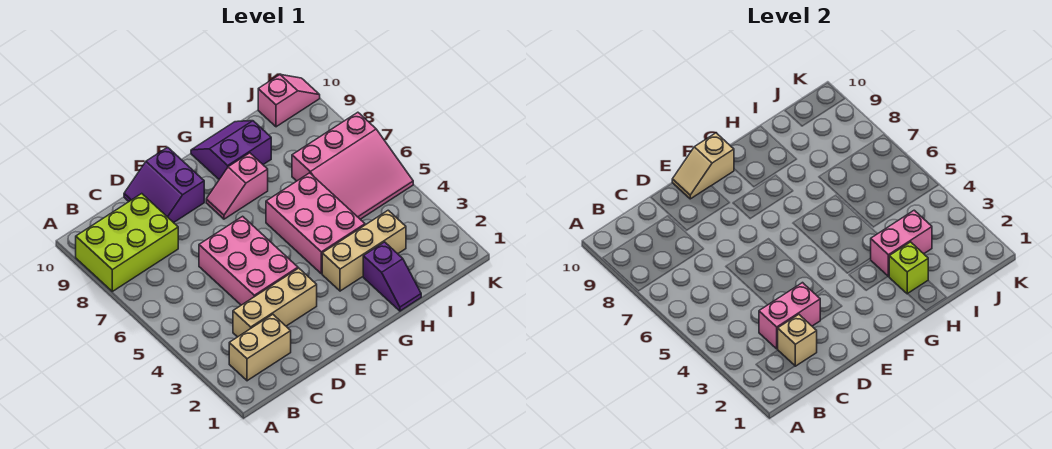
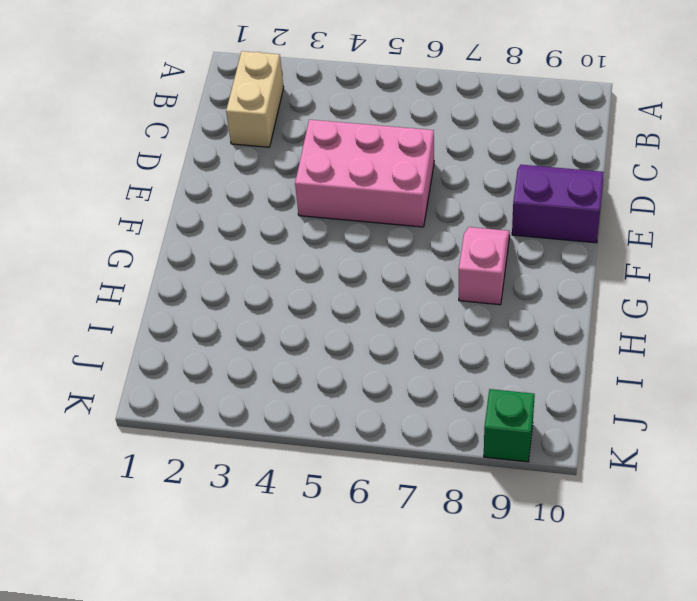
green 1x1 brick [484,389,535,462] -> none
none -> lime 2x3 brick [76,194,178,291]
none -> tan 1x3 brick [233,268,317,337]
none -> tan 1x3 brick [322,210,406,291]

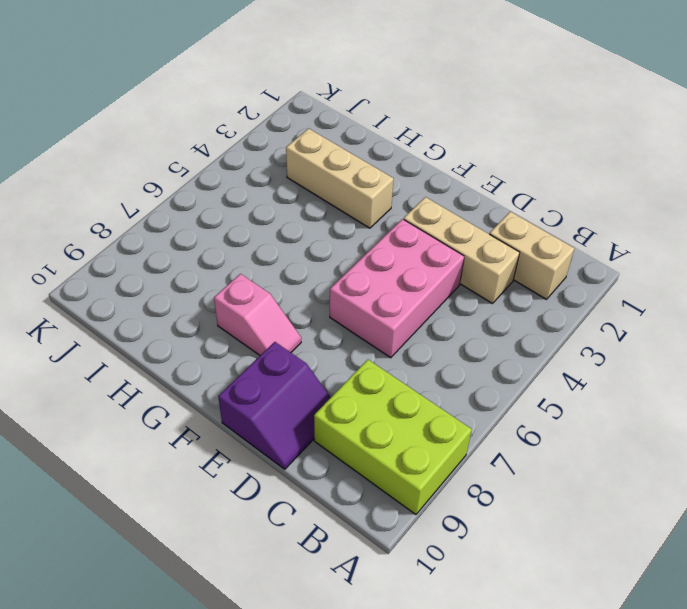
none -> pink 2x3 brick [266,173,365,274]
none -> purple 2x2 slope [191,121,271,179]
none -> purple 1x2 slope [363,242,421,311]

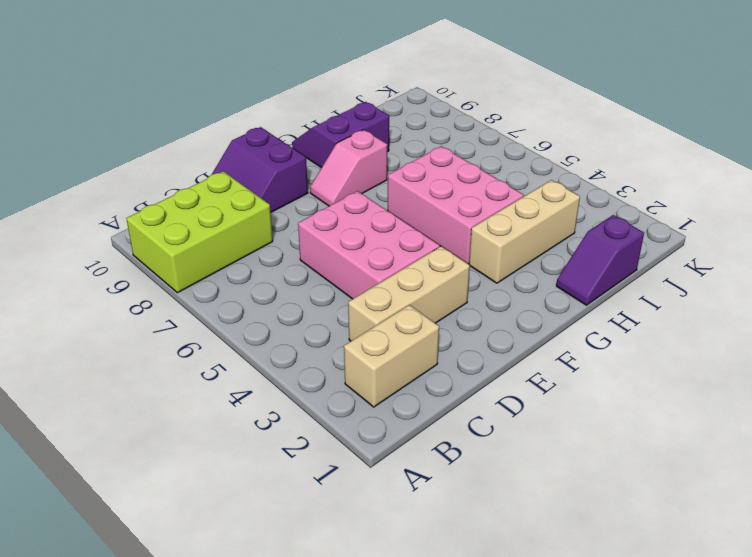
purple 1x2 slope [556,215,644,305] -> purple 1x2 slope turned to [363,242,421,311]
none -> pink 3x3 slope [292,112,413,219]
none -> pink 1x2 slope [258,75,320,127]
none -> tan 1x1 brick [778,314,817,366]

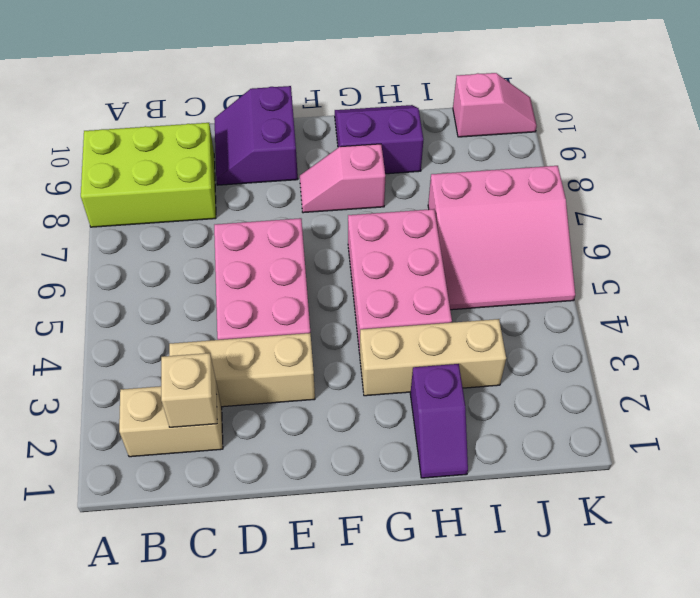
none -> pink 1x2 brick [759,283,820,349]
none -> tan 1x2 slope [672,133,734,199]
none -> lime 1x1 brick [889,242,928,294]

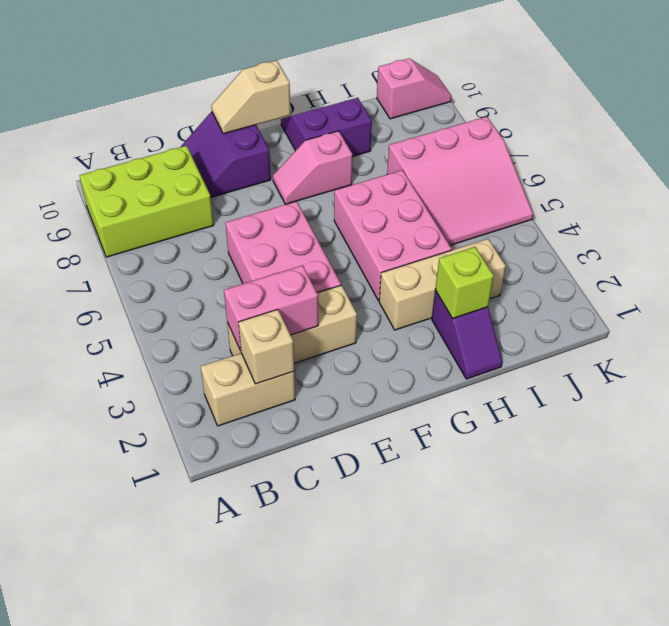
none -> pink 1x2 brick [870,210,932,277]

